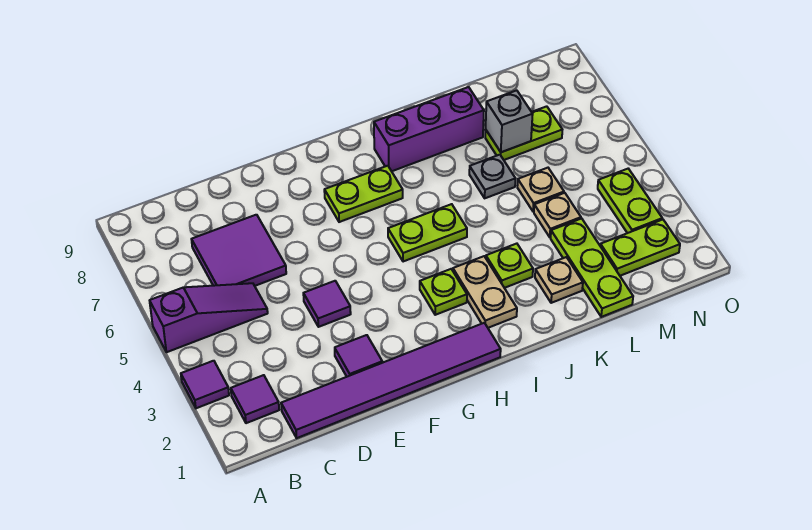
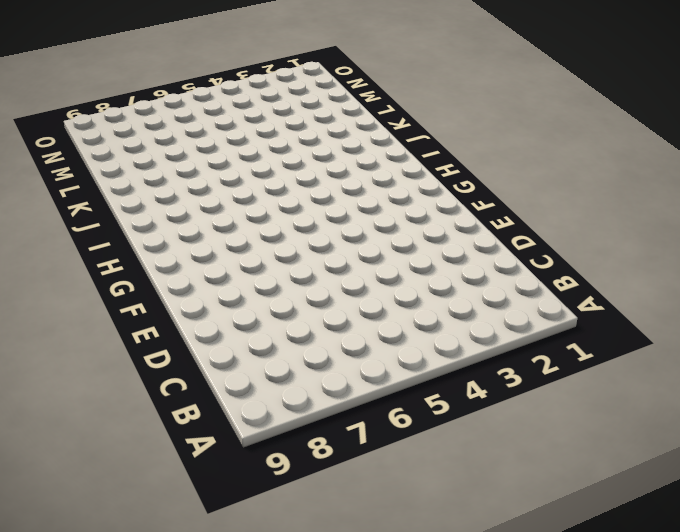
none -> purple 1x1 tile [181,361,229,408]
none -> purple 1x3 slope [150,283,268,352]
none -> purple 1x1 tile [231,375,279,423]

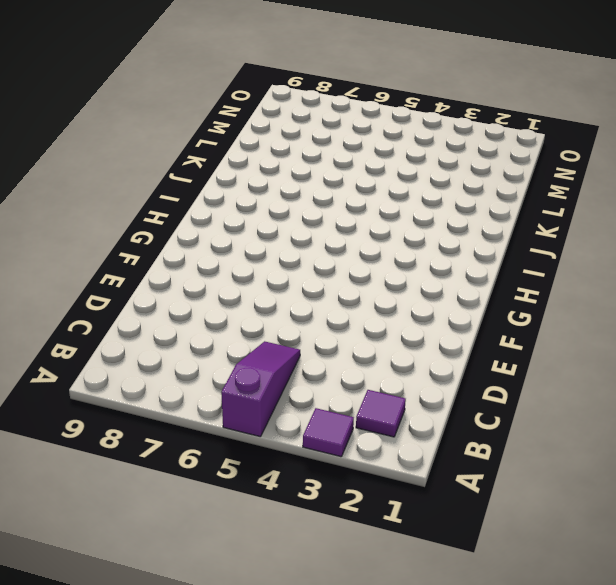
none -> purple 1x6 tile [281,323,501,438]
none -> purple 2x2 tile [192,215,286,286]
none -> purple 1x1 tile [335,335,382,377]

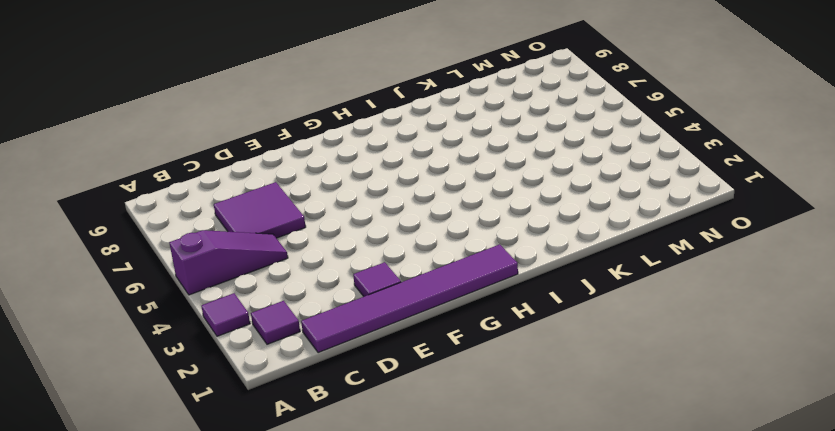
none -> purple 1x1 tile [303,281,351,327]
none -> lime 1x2 plate [324,166,403,222]
none -> lime 1x1 plate [420,269,467,315]

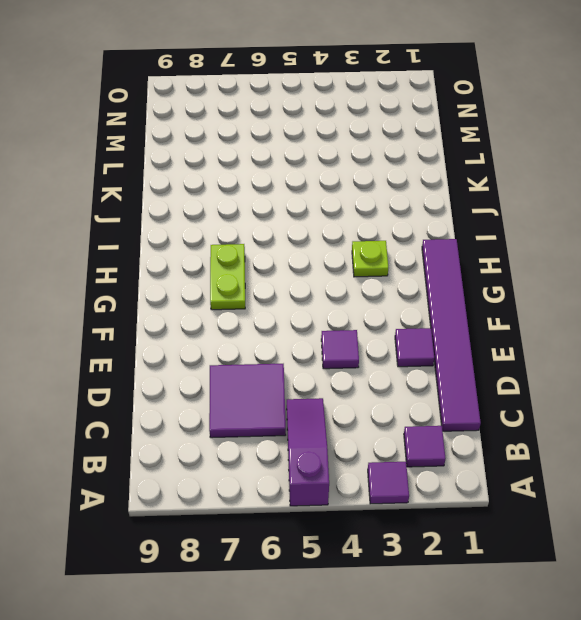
none -> lime 1x2 plate [388,204,467,262]
none -> tan 1x2 plate [453,256,517,328]
none -> purple 1x3 brick [374,87,484,171]

